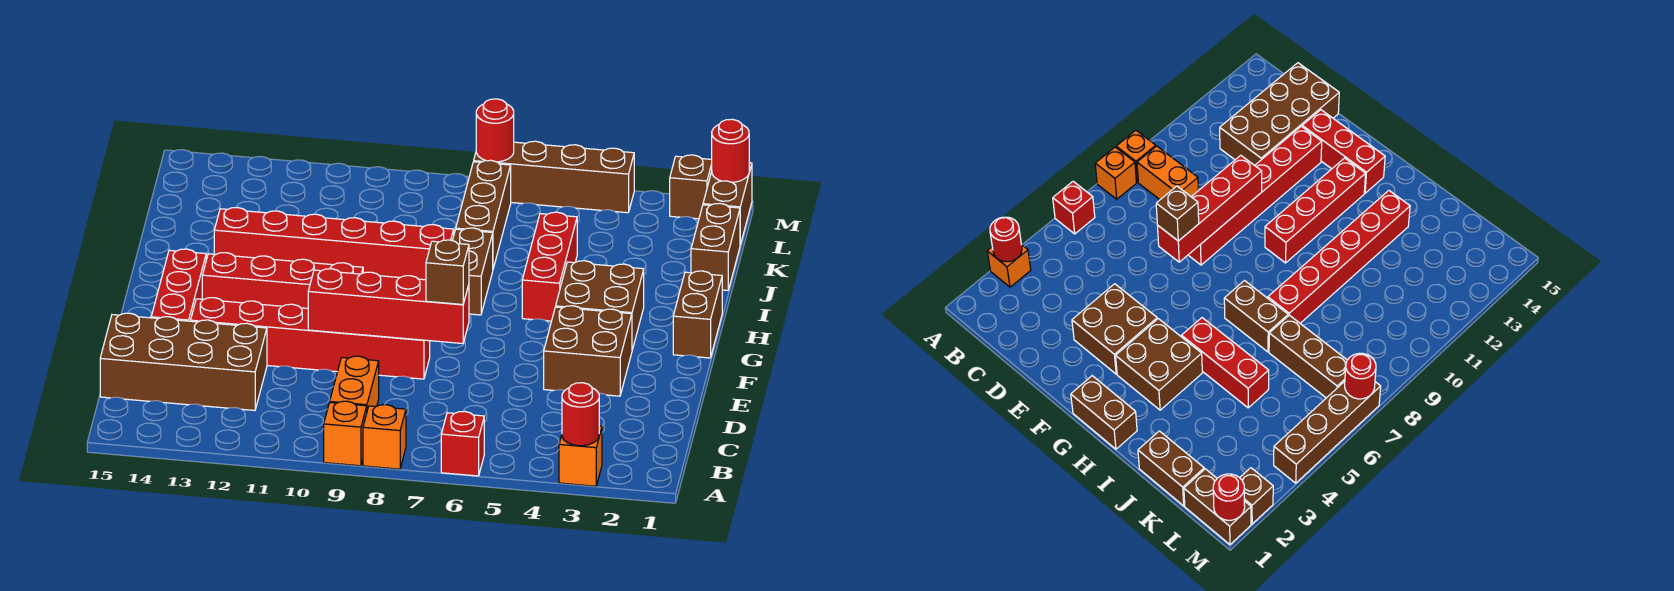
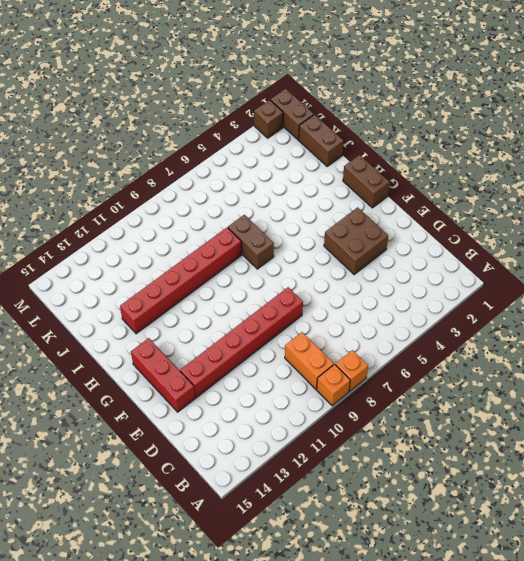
none -> orange 1x1 brick [559,426,602,486]
none -> red 1x1 brick [441,411,484,476]
none -> brown 2x4 brick [100,313,267,410]

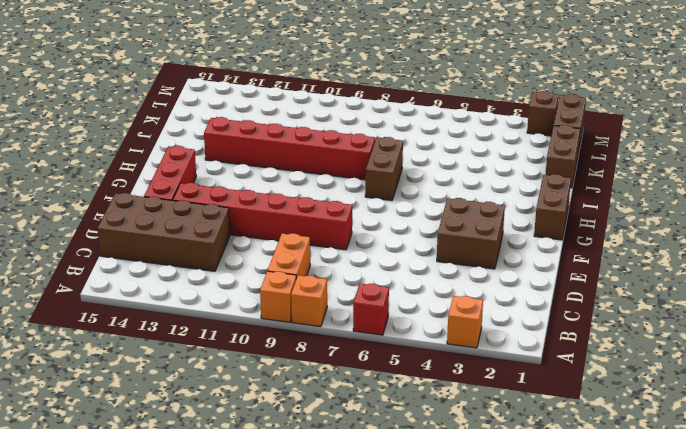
none -> brown 2x2 brick [556,261,644,350]
none -> red 1x4 brick [202,253,363,308]
none -> red 1x3 brick [522,212,577,321]

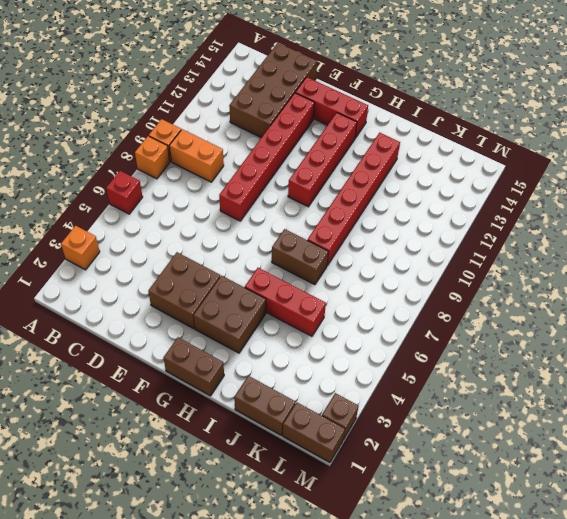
none -> brown 1x3 brick [456,160,511,268]
none -> brown 1x4 brick [474,141,634,213]
none -> red 1x1 round brick [562,383,599,446]

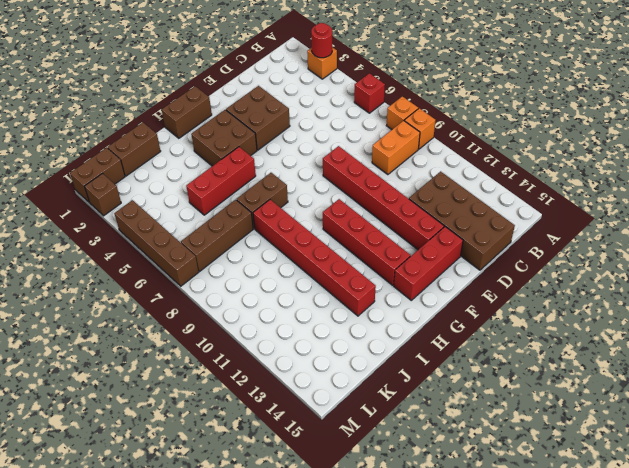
none -> red 1x4 brick [308,269,469,344]
none -> red 1x1 round brick [712,119,749,182]
none -> red 1x1 round brick [476,99,514,162]

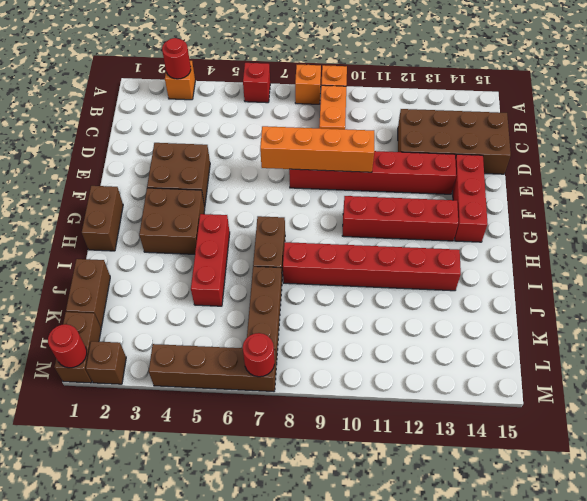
orange 1x4 brick [260,126,374,172] -> red 1x4 brick [308,269,469,344]
none -> brown 1x1 brick [426,240,469,305]

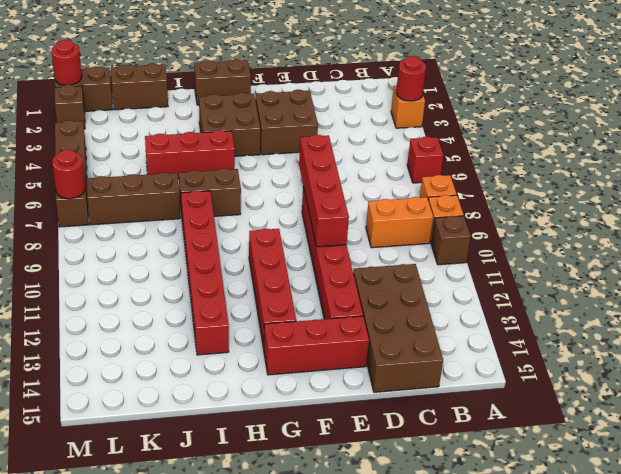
brown 1x1 brick [431,216,471,265] -> brown 1x1 brick moved to [426,240,469,305]

